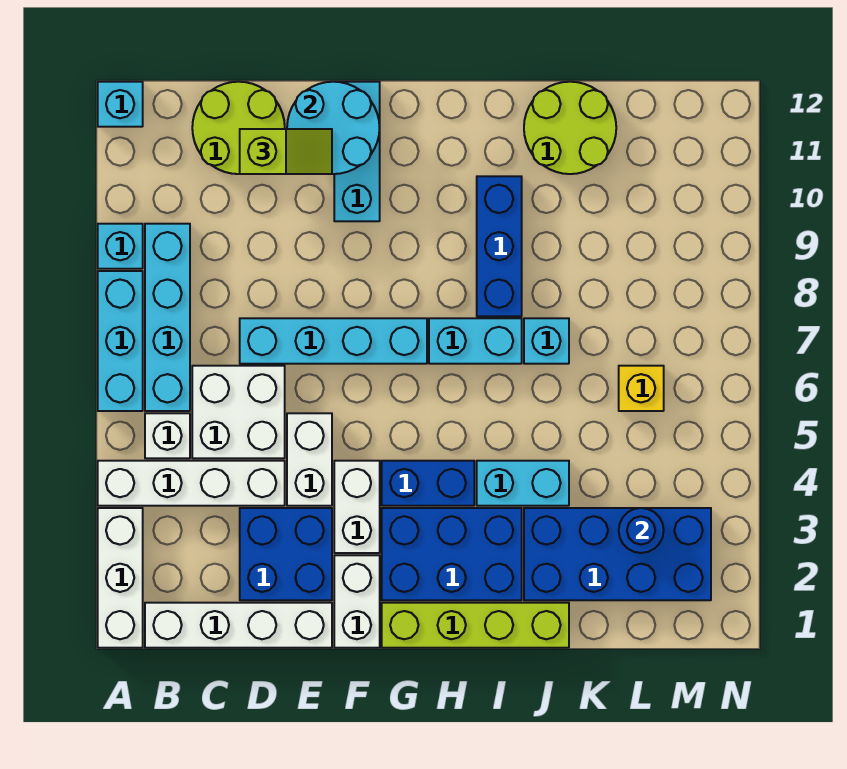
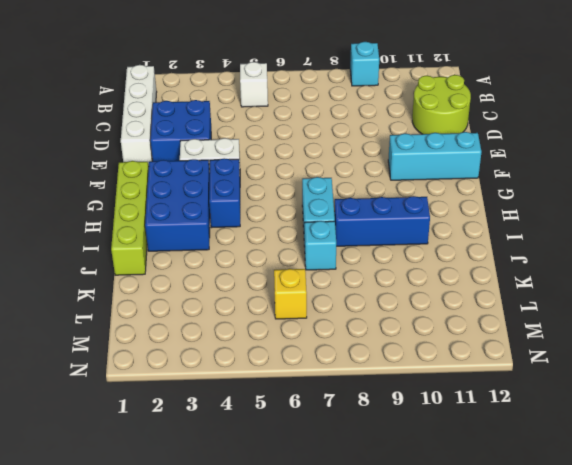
none -> white 1x3 brick [98,508,143,648]
none -> white 1x4 brick [98,461,285,506]
none -> cyan 1x3 brick [98,271,143,411]

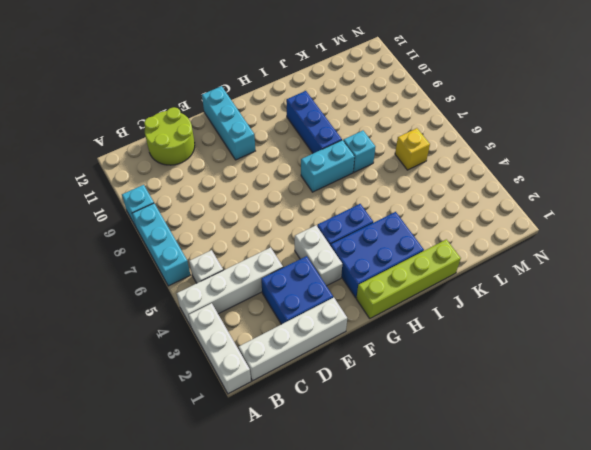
none -> cyan 1x1 brick [98,82,143,127]
none -> cyan 1x4 brick [145,224,190,411]
none -> white 2x2 brick [192,366,285,458]

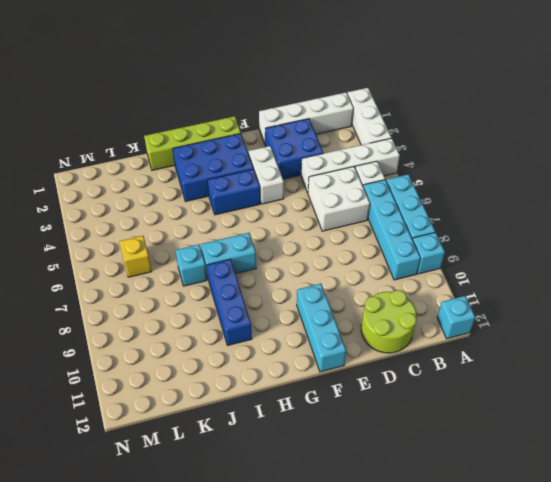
none -> cyan 1x4 brick [240,318,427,364]
none -> white 1x2 brick [287,413,332,506]
none -> white 1x2 brick [334,555,380,648]

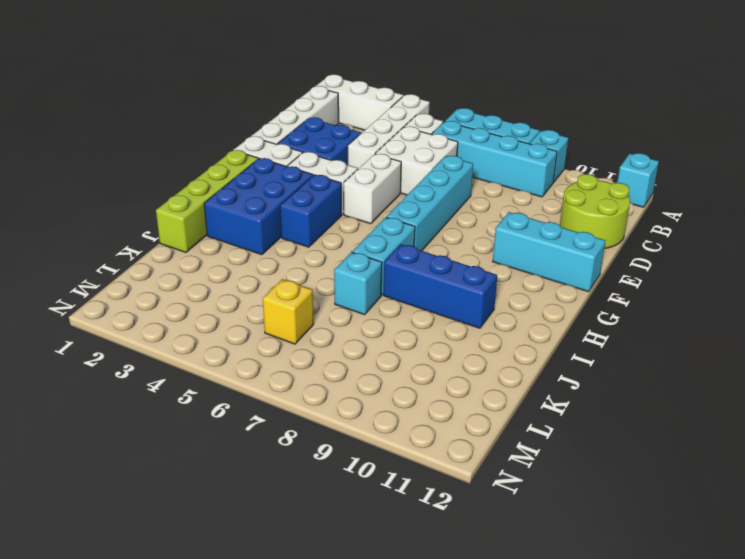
white 1x2 brick [344,154,401,224] -> white 1x2 brick turned to [287,413,332,506]
none -> cyan 1x2 brick [477,461,569,506]
none -> blue 2x4 brick [524,508,711,600]
none -> lime 2x2 round brick [524,82,616,174]

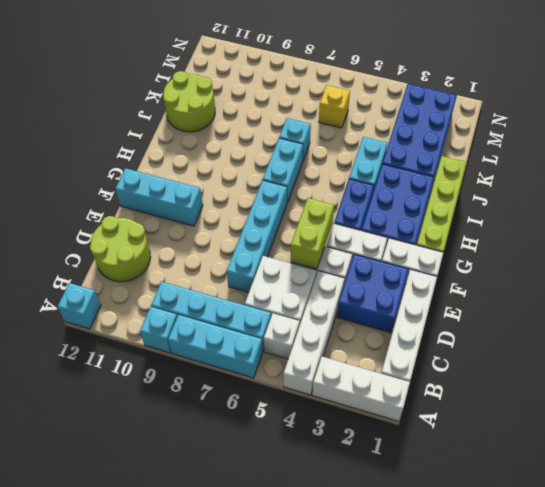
lime 1x2 brick [291,198,334,269] -> none
none -> blue 1x3 brick [477,176,522,316]
none -> cyan 2x2 round brick [287,82,380,174]
none -> blue 1x1 round brick [619,508,664,553]

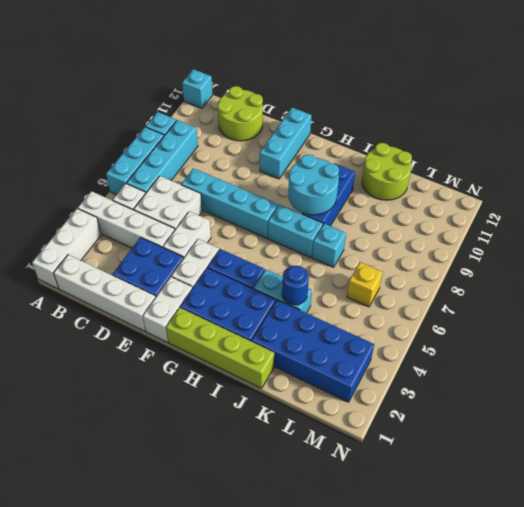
cyan 2x2 round brick [288,154,339,215] -> cyan 2x2 round brick moved to [287,82,380,174]
blue 1x1 round brick [282,266,309,305] -> blue 1x1 round brick moved to [619,508,664,553]
none -> lime 1x2 slope [240,129,332,174]

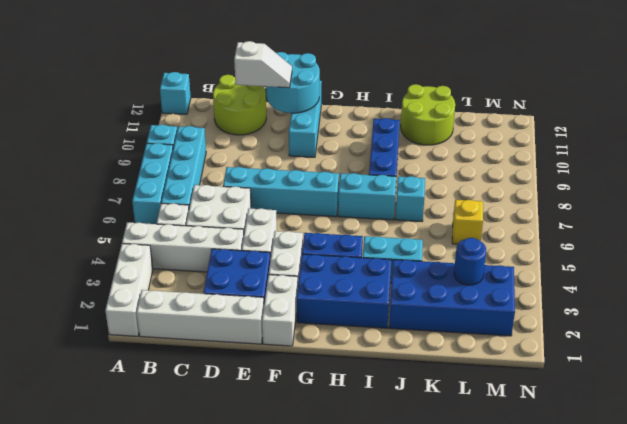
white 1x2 slope [234,41,292,88] -> lime 1x2 slope [240,129,332,174]
none -> lime 1x4 brick [382,603,569,648]

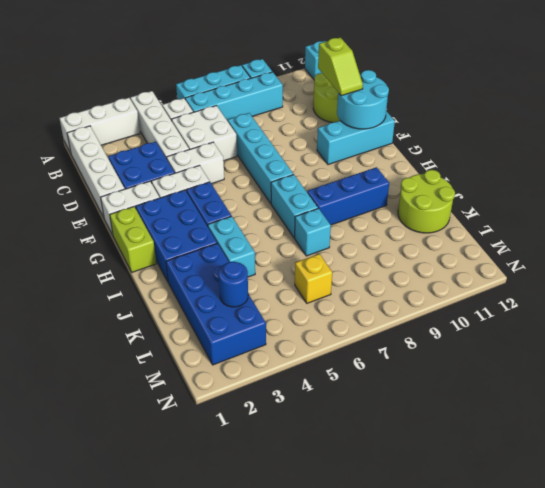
lime 1x2 brick [110,207,156,272] -> lime 1x4 brick [382,603,569,648]

